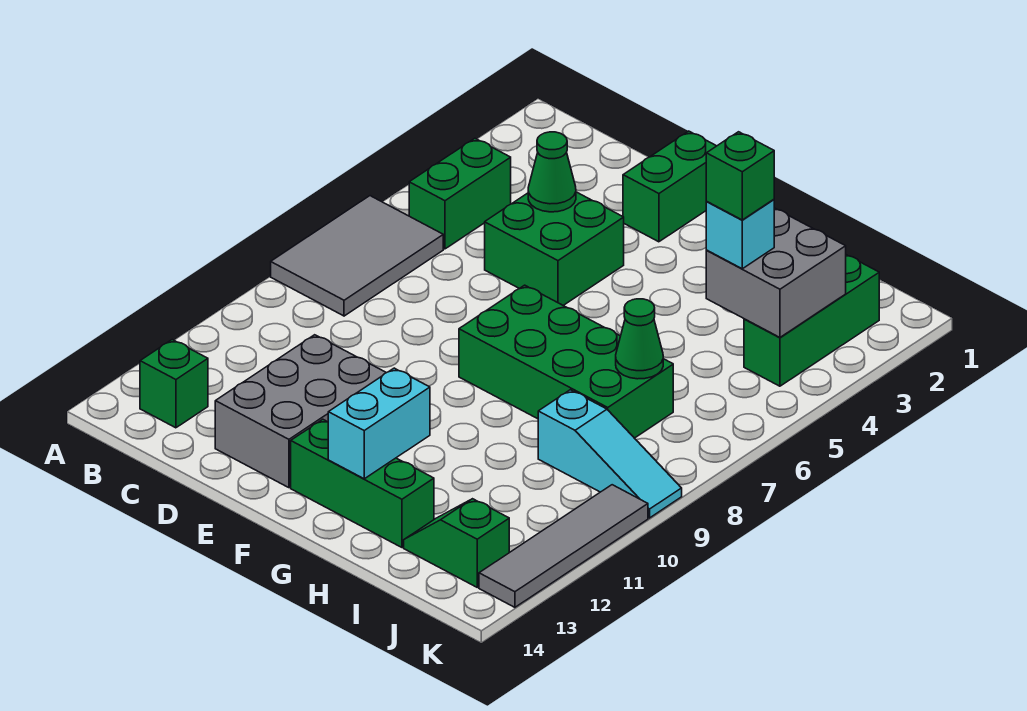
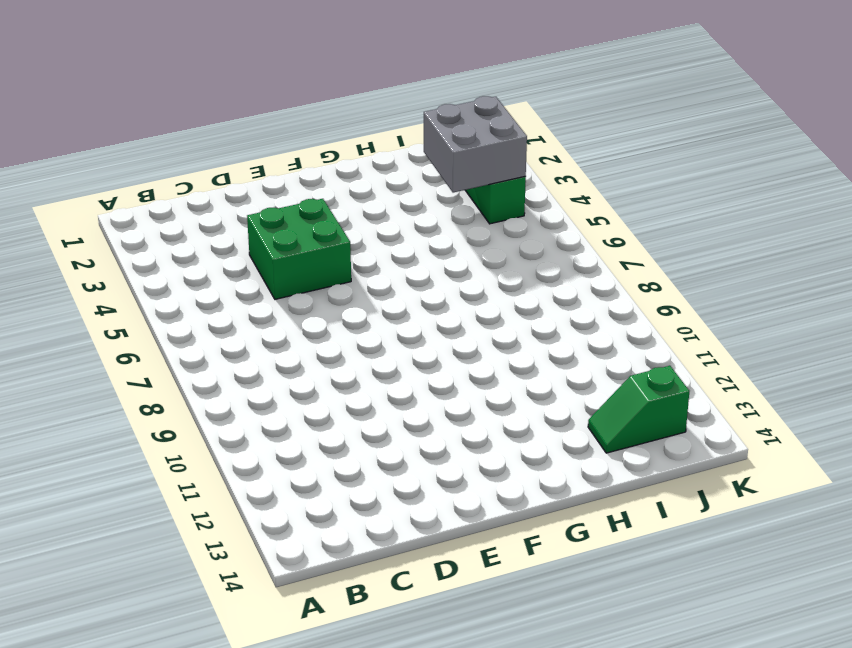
none -> grey 2x3 tile [271,196,443,316]
none -> green 1x2 brick [409,138,511,249]
none -> green 1x1 brick [140,340,208,428]

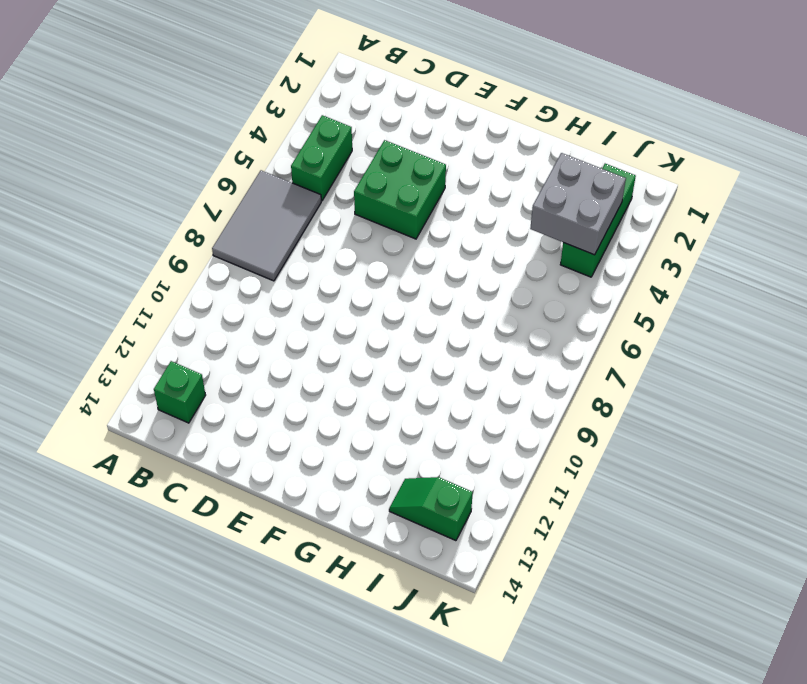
none -> grey 2x3 brick [215,335,386,488]
none -> green 1x2 brick [623,131,716,242]
none -> green 2x4 brick [459,285,673,438]

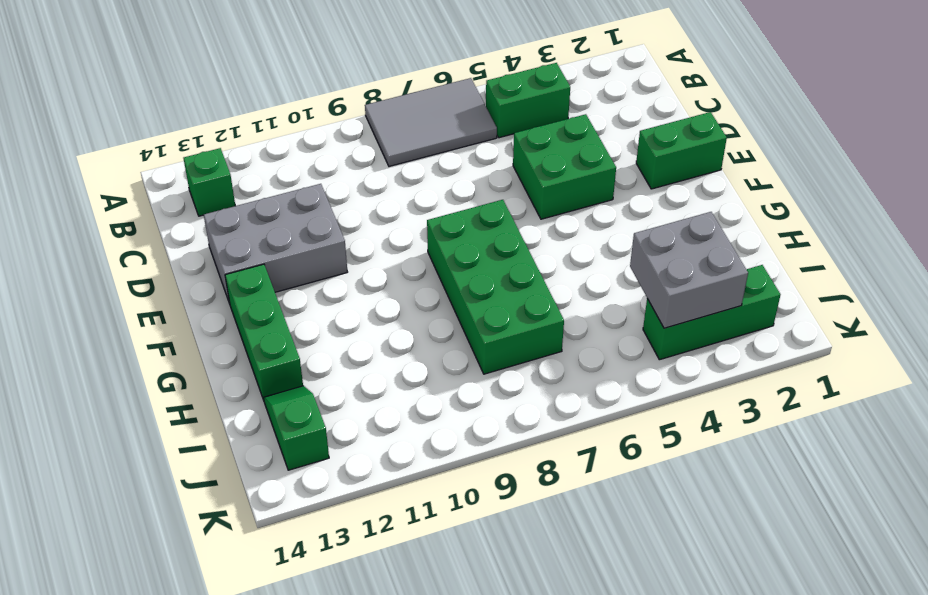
none -> cyan 1x3 slope [538,390,682,518]
none -> grey 1x4 tile [479,485,648,607]
none -> green 1x1 cone [528,132,576,212]

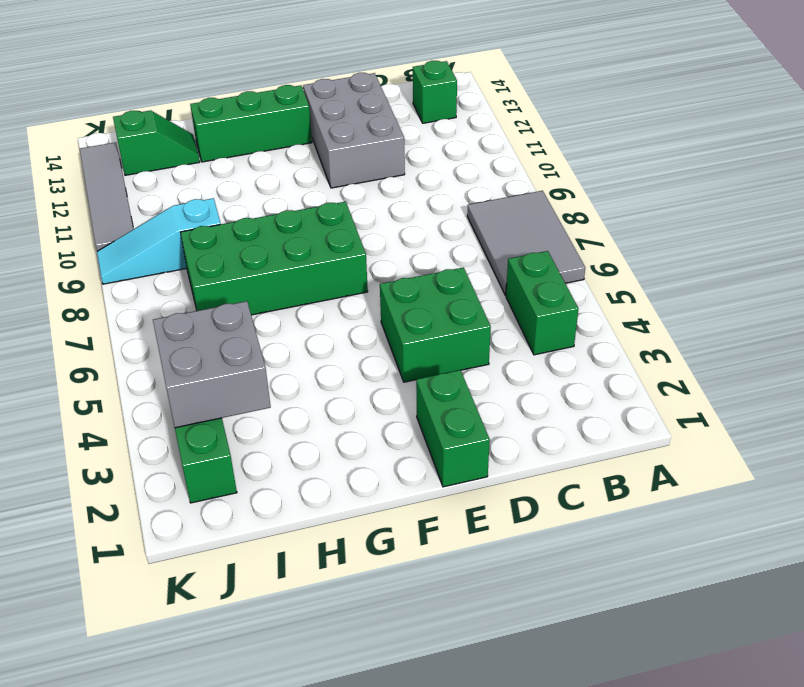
none -> green 1x1 cone [528,132,576,212]
none -> cyan 1x2 brick [328,368,430,479]
none -> green 1x1 cone [616,299,663,379]

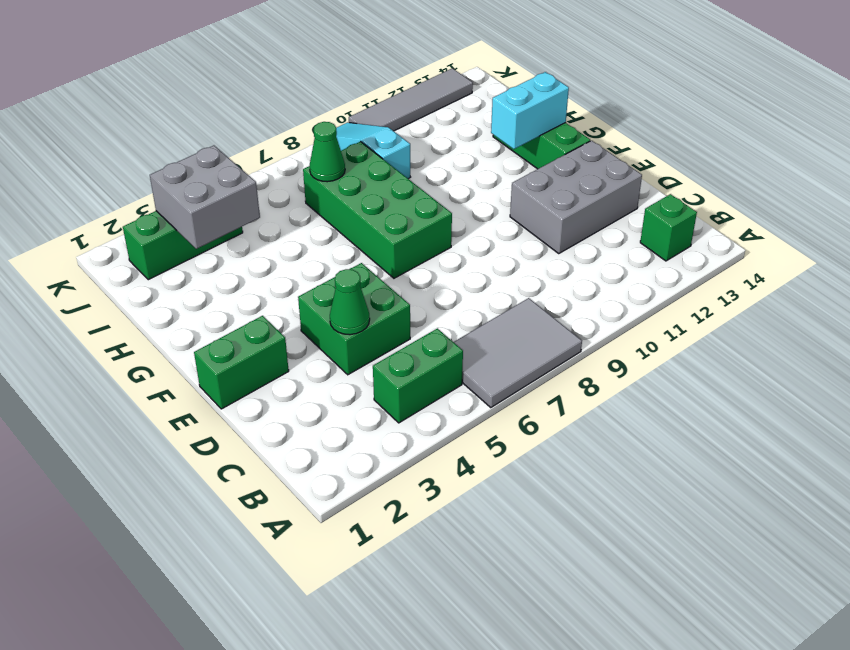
none -> green 1x2 slope [404,499,509,587]
none -> cyan 1x1 brick [706,199,774,269]
none -> green 1x1 brick [706,132,774,220]

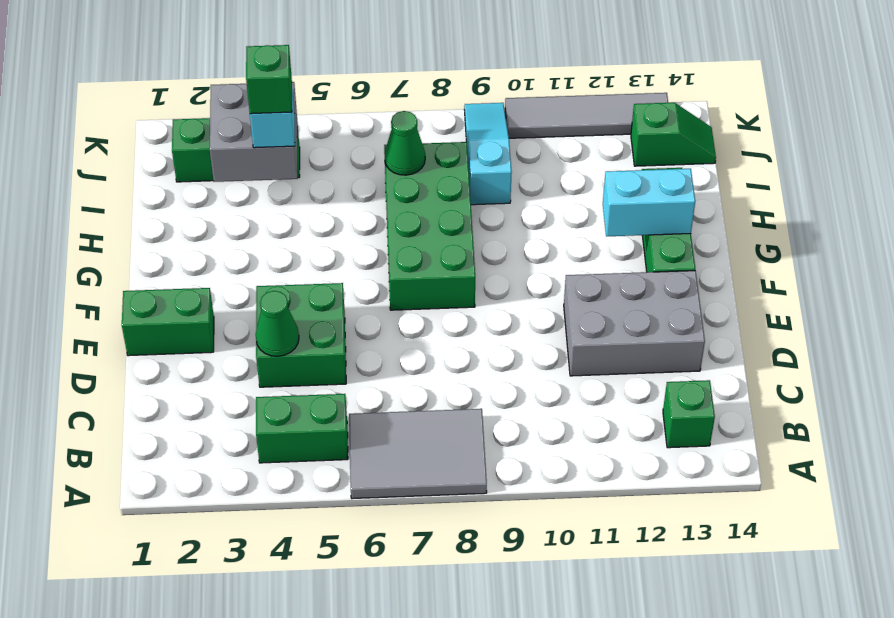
green 1x2 slope [631,102,716,166] -> green 1x2 slope turned to [404,499,509,587]

